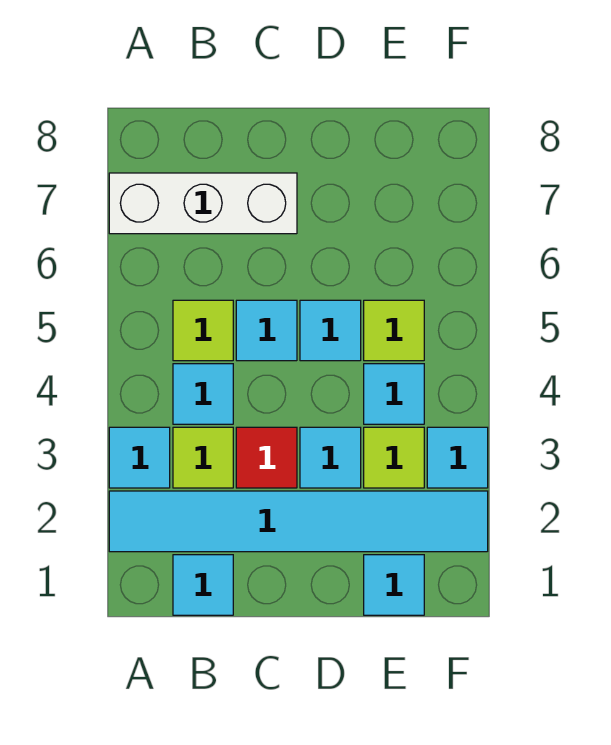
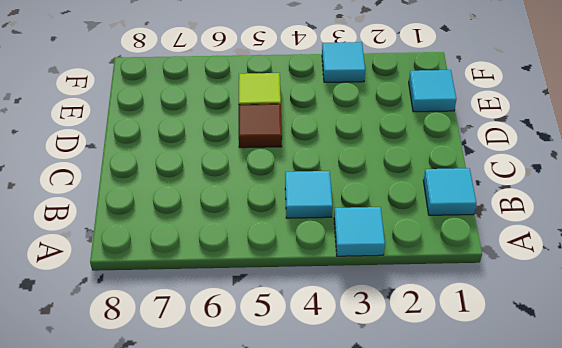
brown 1x1 tile [239,104,282,148] -> cyan 1x1 tile [300,300,361,361]
none -> cyan 1x6 tile [109,491,488,552]
none -> white 1x3 brick [109,173,297,234]
none -> lime 1x1 tile [173,427,233,488]

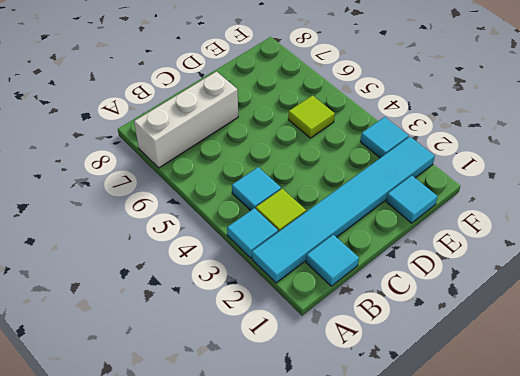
none -> lime 1x1 tile [173,300,233,361]
none -> red 1x1 tile [236,427,297,488]
none -> cyan 1x1 tile [236,300,297,361]

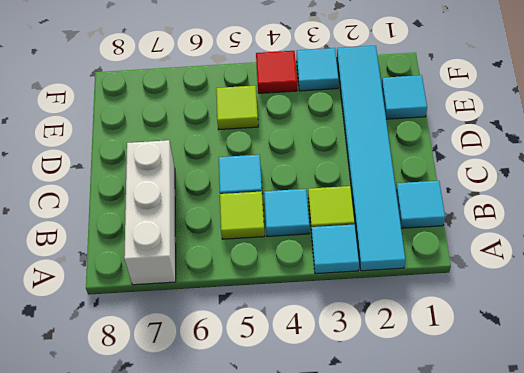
red 1x1 tile [256,51,297,93] -> red 1x1 tile moved to [236,427,297,488]
none -> cyan 1x1 tile [300,427,361,488]
none -> cyan 1x1 tile [300,300,361,361]
none -> lime 1x1 tile [364,427,424,488]

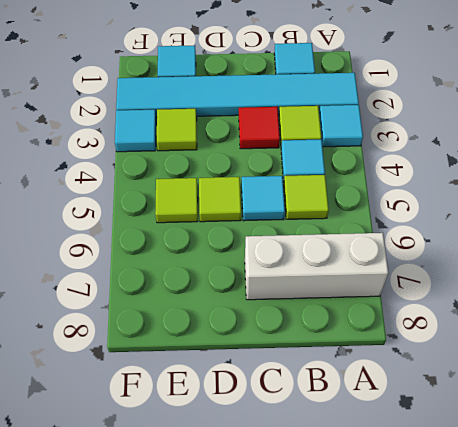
lime 1x1 tile [199,177,241,222] -> cyan 1x1 tile [300,300,361,361]
none -> cyan 1x1 tile [300,427,361,488]
none -> cyan 1x1 tile [364,364,424,424]

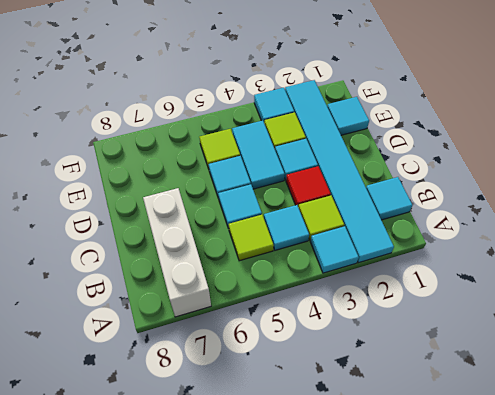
cyan 1x2 tile [232,121,285,189] -> cyan 1x1 tile [364,364,424,424]

